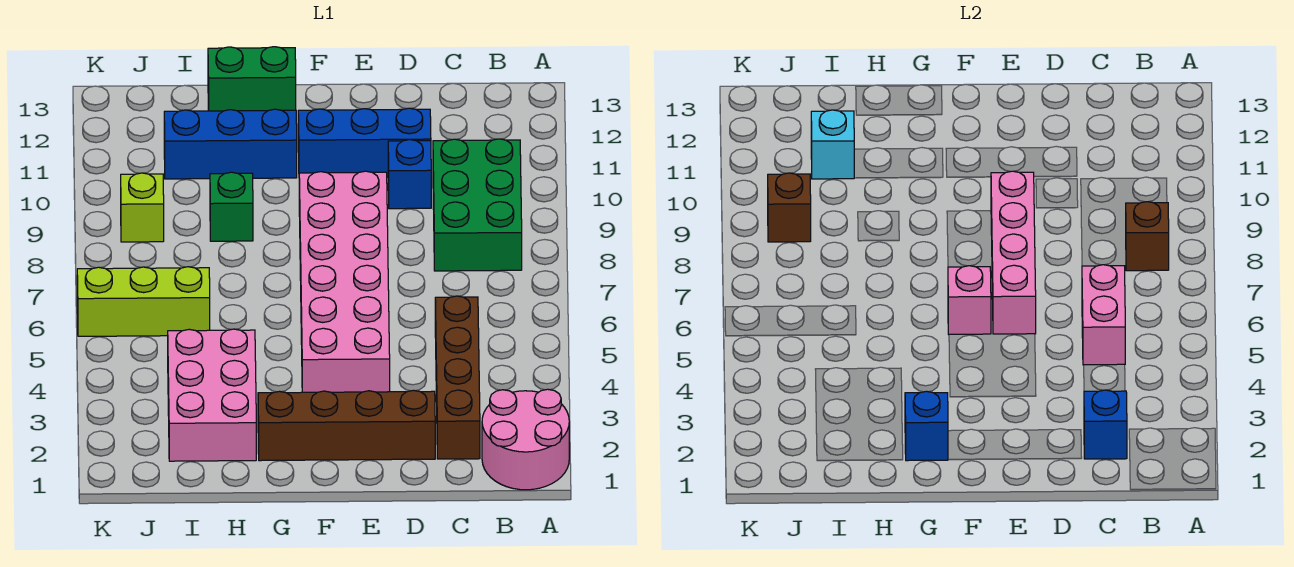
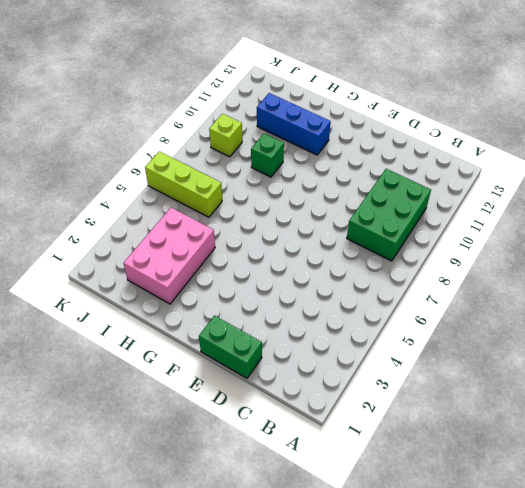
green 1x2 brick [199,316,262,378] -> green 1x2 brick moved to [208,47,296,111]
none -> pink 2x2 round brick [482,389,569,490]
none -> brown 1x4 brick [435,296,480,459]
none -> brown 1x4 brick [258,390,435,461]

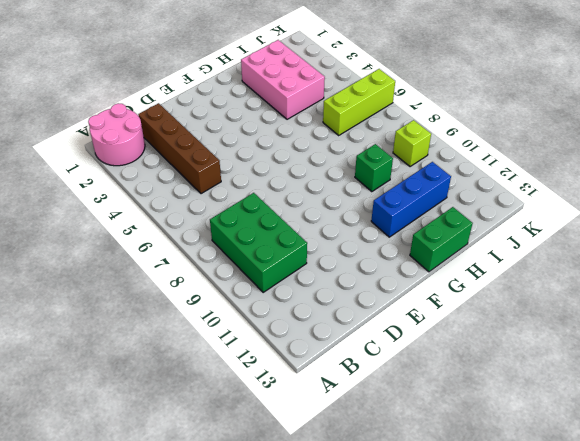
none -> brown 1x4 brick [258,390,435,461]
none -> blue 1x1 brick [388,140,431,209]
none -> blue 1x3 brick [298,108,431,177]

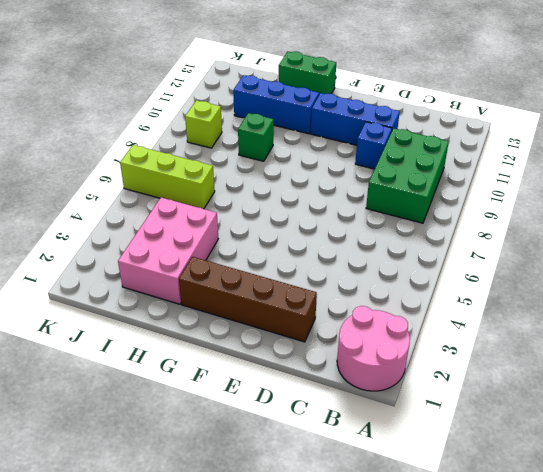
none -> brown 1x4 brick [435,296,480,459]
none -> pink 2x6 brick [299,171,390,392]
none -> brown 1x1 brick [1126,202,1169,271]

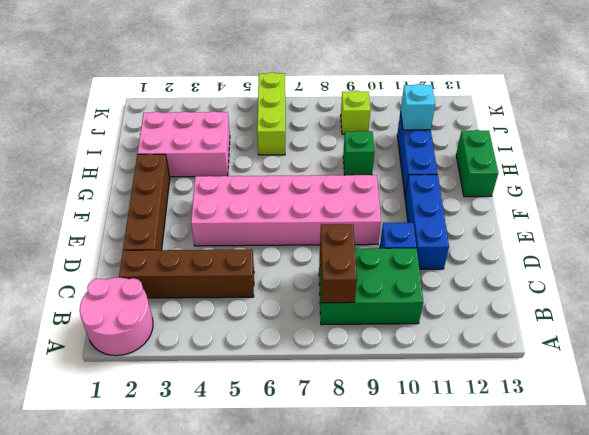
brown 1x2 brick [320,224,357,303] -> brown 1x1 brick [1126,202,1169,271]
none -> blue 1x1 brick [1084,390,1127,459]
none -> pink 1x2 brick [1082,265,1125,365]
none -> pink 1x4 brick [991,171,1036,334]

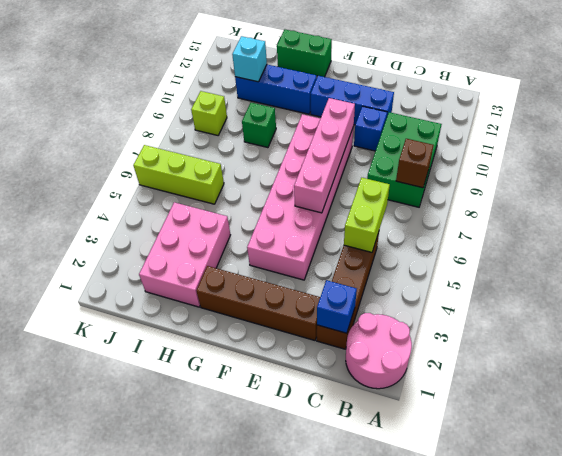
lime 1x2 brick [344,178,390,252] -> pink 1x2 brick [1082,265,1125,365]
none -> pink 1x1 brick [948,266,991,334]
none -> blue 1x1 brick [905,391,948,461]
none -> brown 1x1 brick [768,173,811,242]

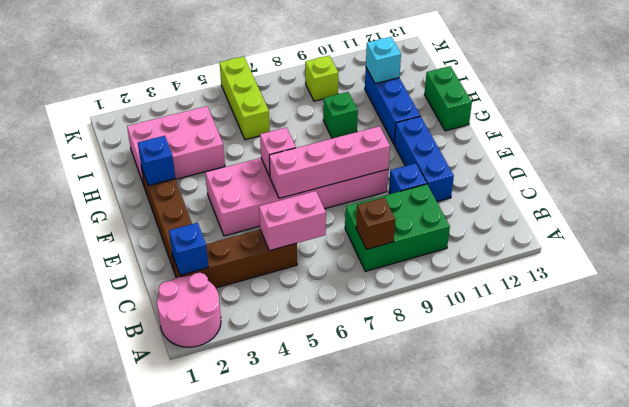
none -> brown 1x1 brick [768,173,811,242]

